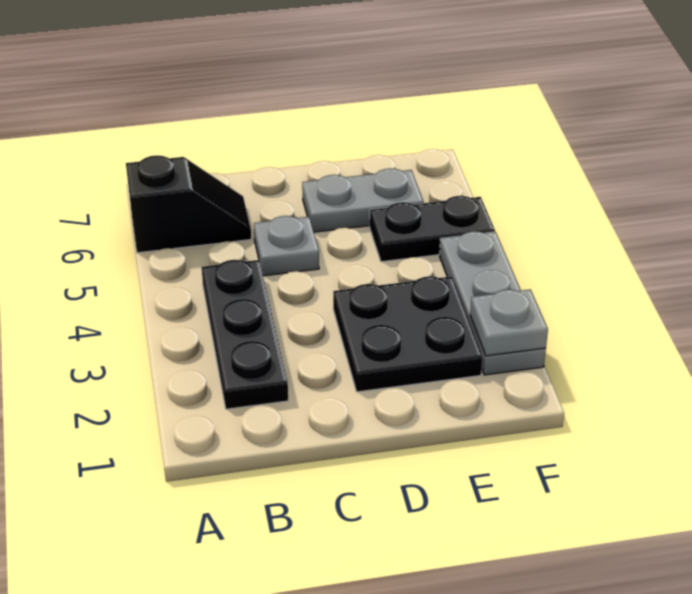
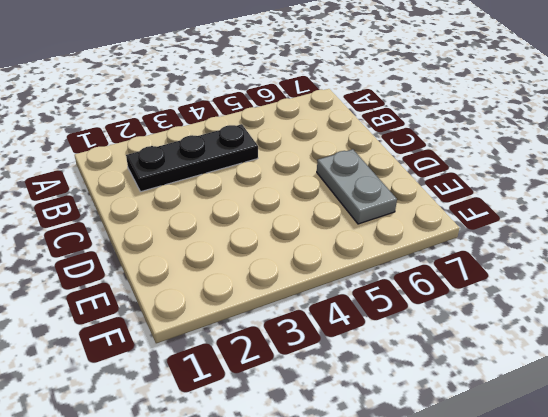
none -> black 1x2 slope [126,156,251,253]
none -> grey 1x1 plate [254,216,319,276]

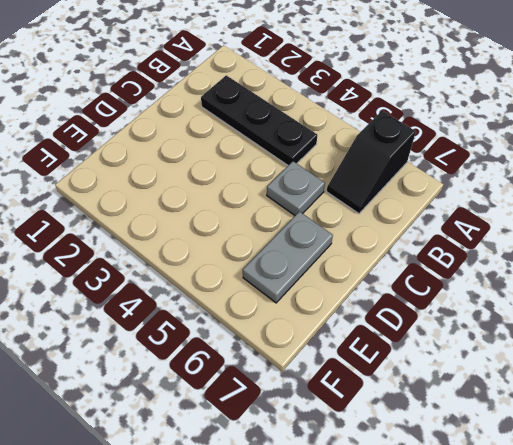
none -> black 2x2 plate [333,276,482,392]
none -> black 1x2 plate [370,196,495,262]

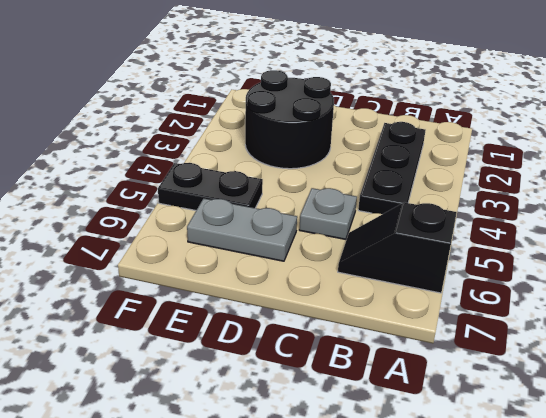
black 2x2 round brick [245,70,334,169] -> black 2x2 plate [333,276,482,392]
none -> grey 1x3 plate [440,231,546,375]
none -> grey 1x1 plate [470,289,548,356]

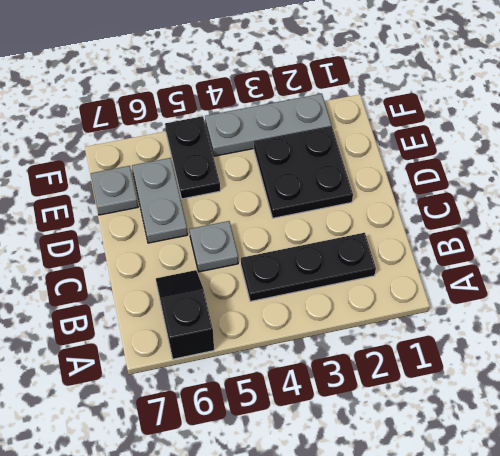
grey 1x1 plate [91,166,138,215] -> grey 1x1 plate moved to [470,289,548,356]

